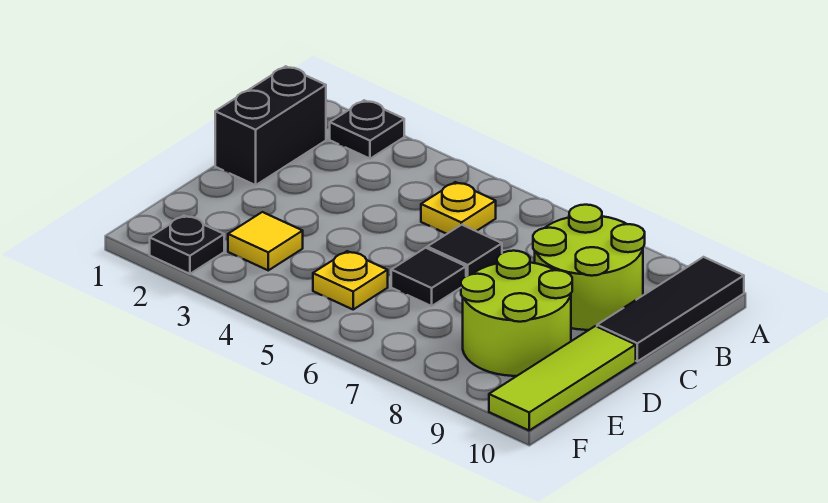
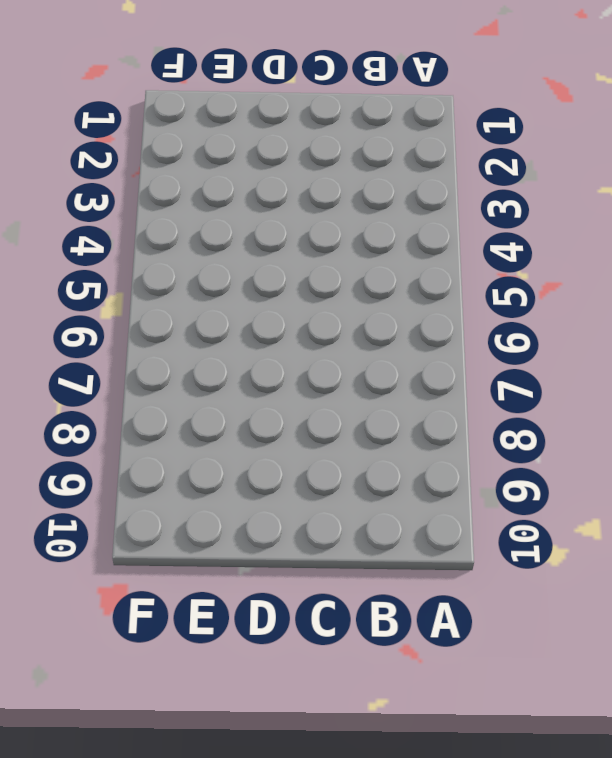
none -> black 1x1 plate [330,100,404,159]
none -> black 1x3 tile [597,257,744,361]
none -> black 1x2 brick [215,66,326,185]

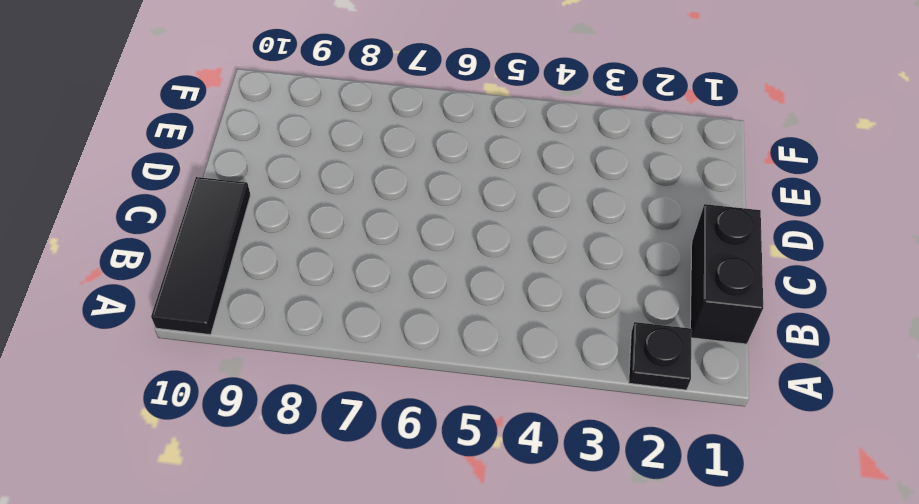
none -> yellow 1x1 plate [421,182,496,234]
none -> lime 2x2 round brick [533,205,645,330]
none -> black 1x1 tile [427,225,502,276]

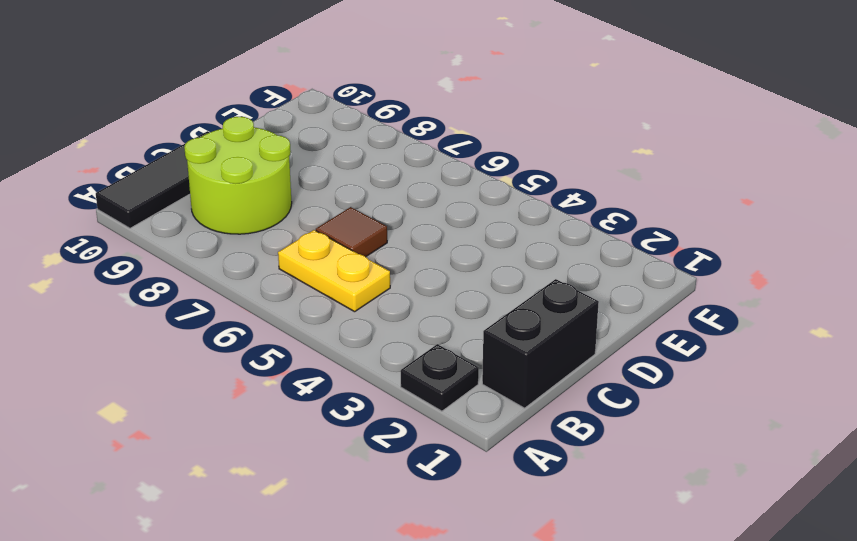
yellow 1x2 plate [278,230,390,312] -> yellow 1x1 plate [421,182,496,234]
brown 1x1 tile [316,207,387,257] -> black 1x1 tile [427,225,502,276]
none -> black 1x1 tile [391,248,466,306]
none -> lime 2x2 round brick [461,251,572,376]
none -> lime 1x3 tile [489,326,636,430]

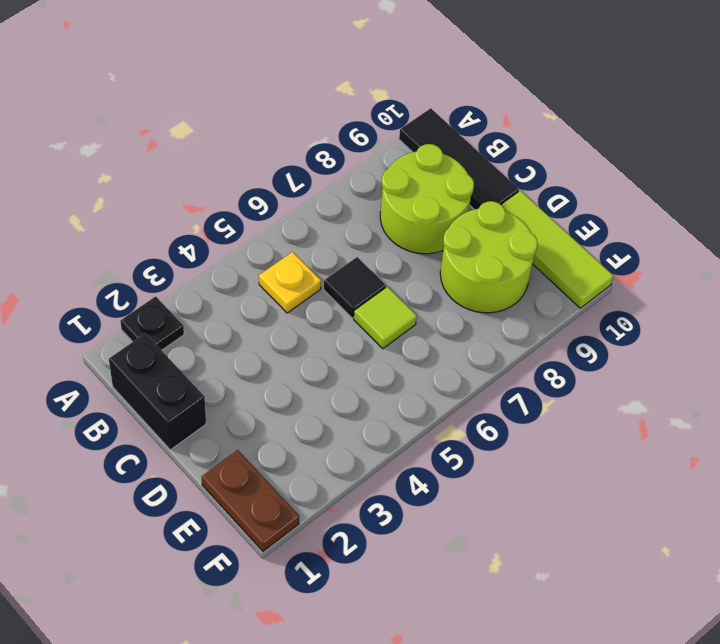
lime 1x1 tile [354,287,417,349] -> black 1x1 tile [391,248,466,306]
brown 1x2 plate [202,450,299,551] -> none
none -> yellow 1x1 tile [228,212,303,270]
none -> yellow 1x1 plate [313,251,388,309]
none -> black 1x1 plate [150,216,224,274]

